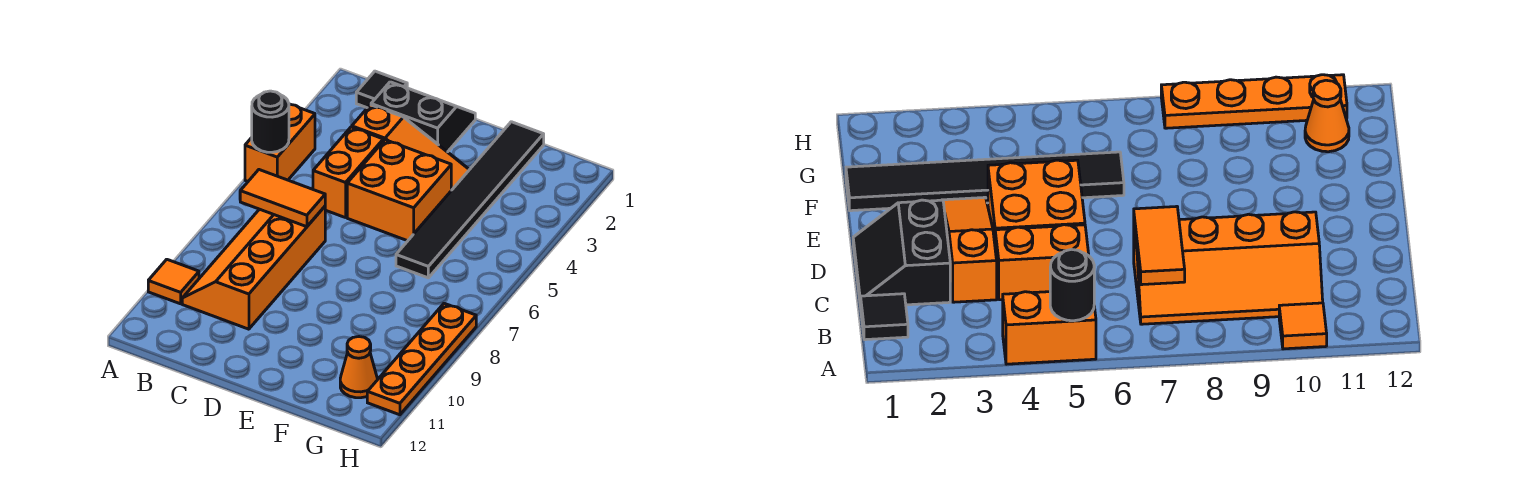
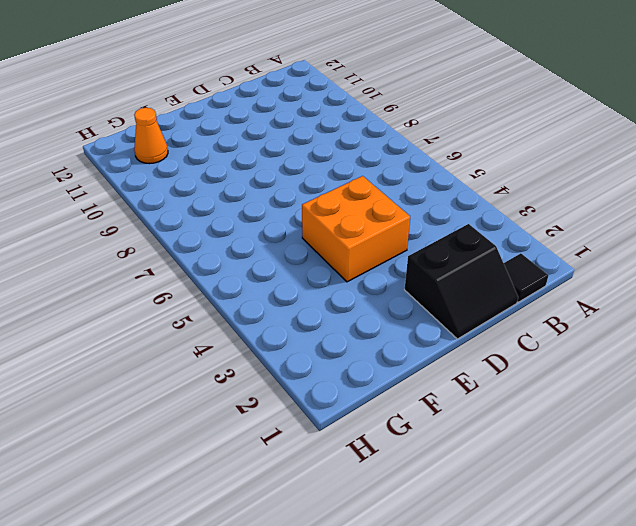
none -> orange 1x2 brick [245,104,315,181]
none -> orange 1x1 tile [148,259,199,304]
none -> orange 2x4 slope [182,207,325,329]

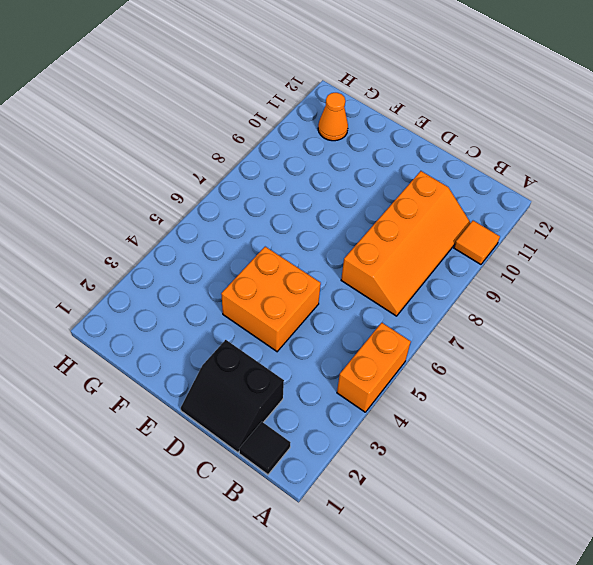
none -> orange 1x3 slope [352,105,469,190]
none -> orange 1x2 brick [313,127,383,218]
none -> black 1x6 tile [396,122,544,278]

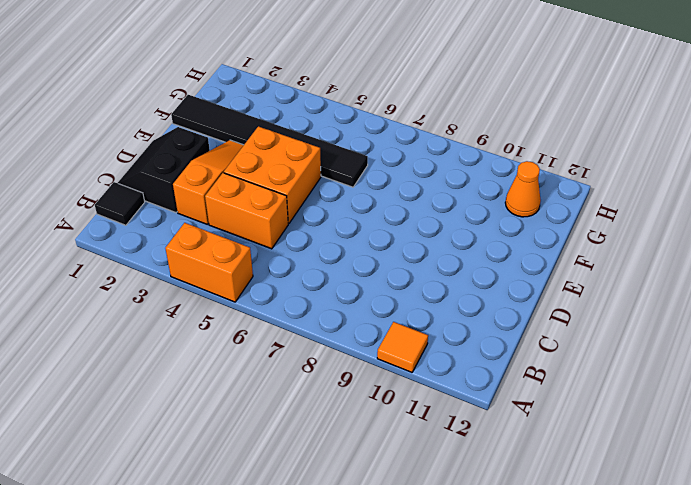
none -> orange 2x4 slope [182,207,325,329]
none -> orange 1x4 plate [367,303,476,415]
none -> black 1x1 round brick [252,91,289,152]

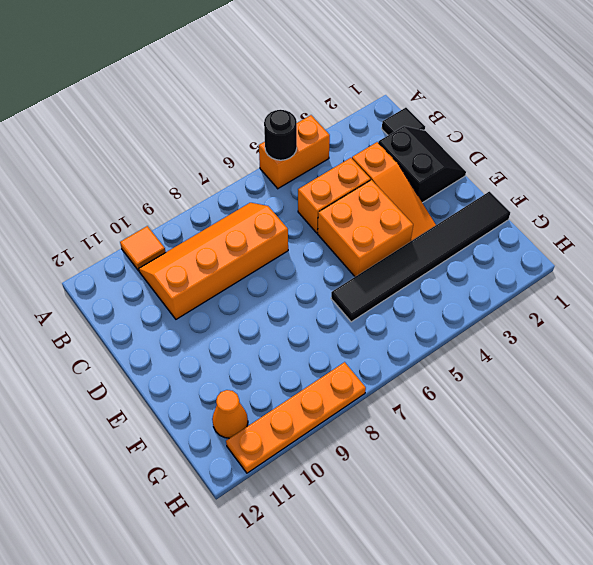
none -> orange 1x2 tile [240,170,325,227]

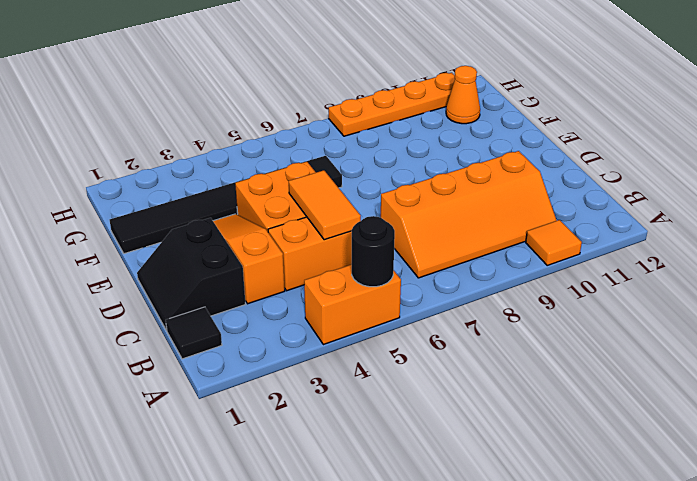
orange 1x2 tile [289,170,361,240] -> orange 1x2 tile moved to [240,170,325,227]

